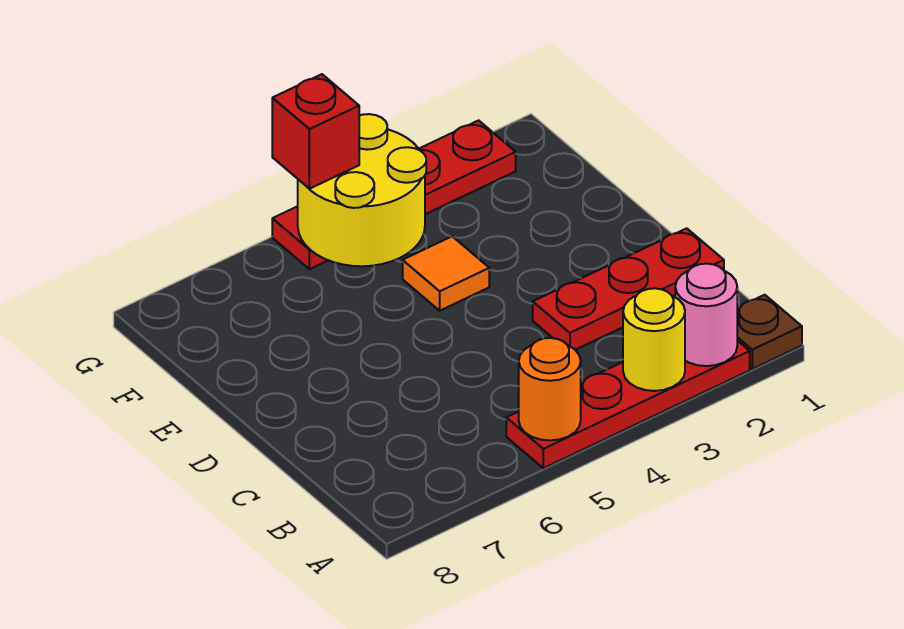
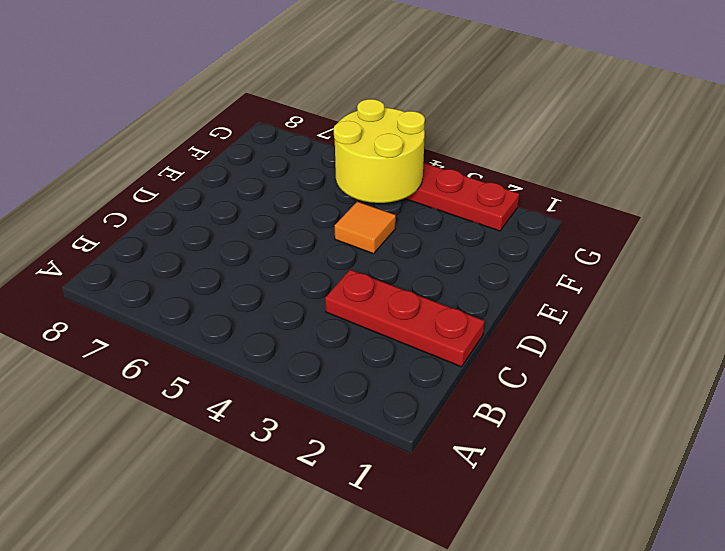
none -> brown 1x1 plate [737,295,802,369]
none -> red 1x4 plate [506,341,750,468]

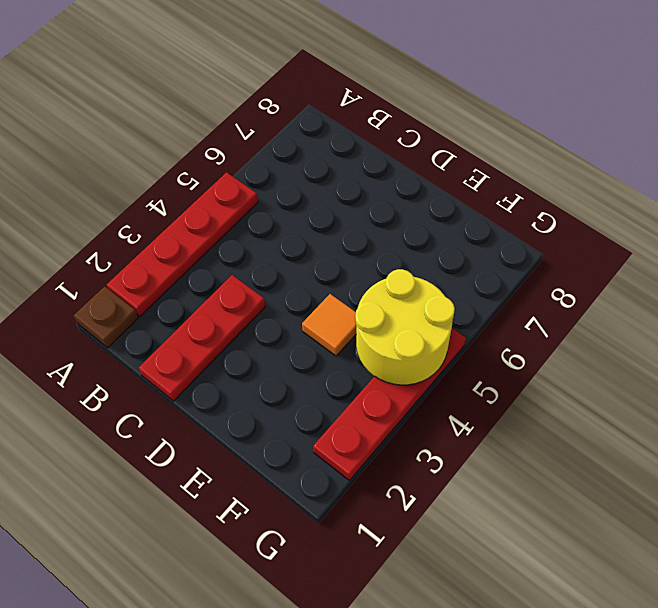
none -> pink 1x1 round brick [675,264,737,366]
none -> yellow 1x1 round brick [623,288,685,391]

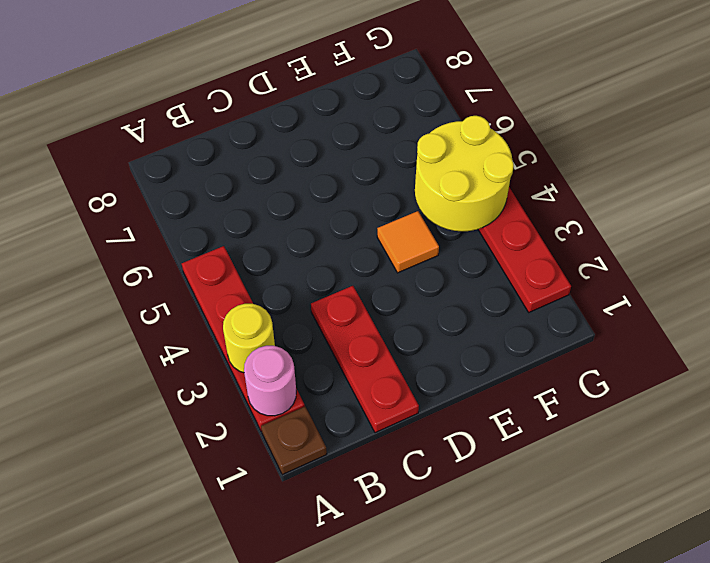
none -> orange 1x1 round brick [519,338,581,440]
none -> red 1x1 brick [272,74,359,189]

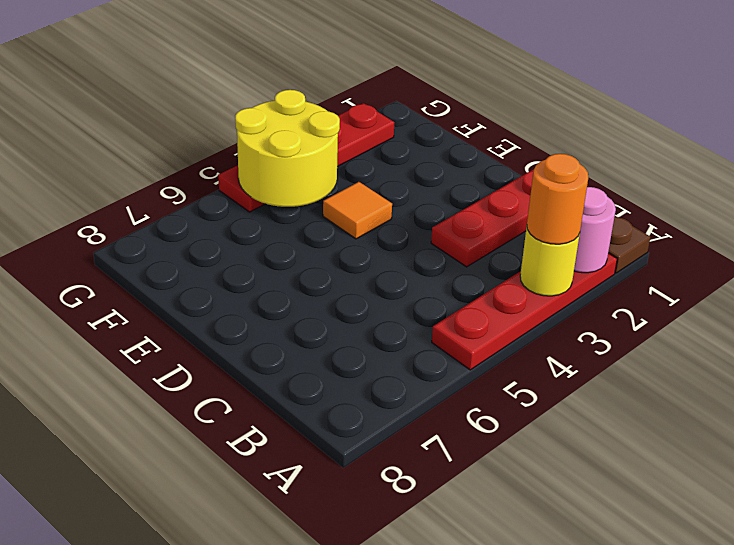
orange 1x1 round brick [527,154,588,244] -> orange 1x1 round brick moved to [519,338,581,440]
none -> red 1x1 brick [272,74,359,189]

